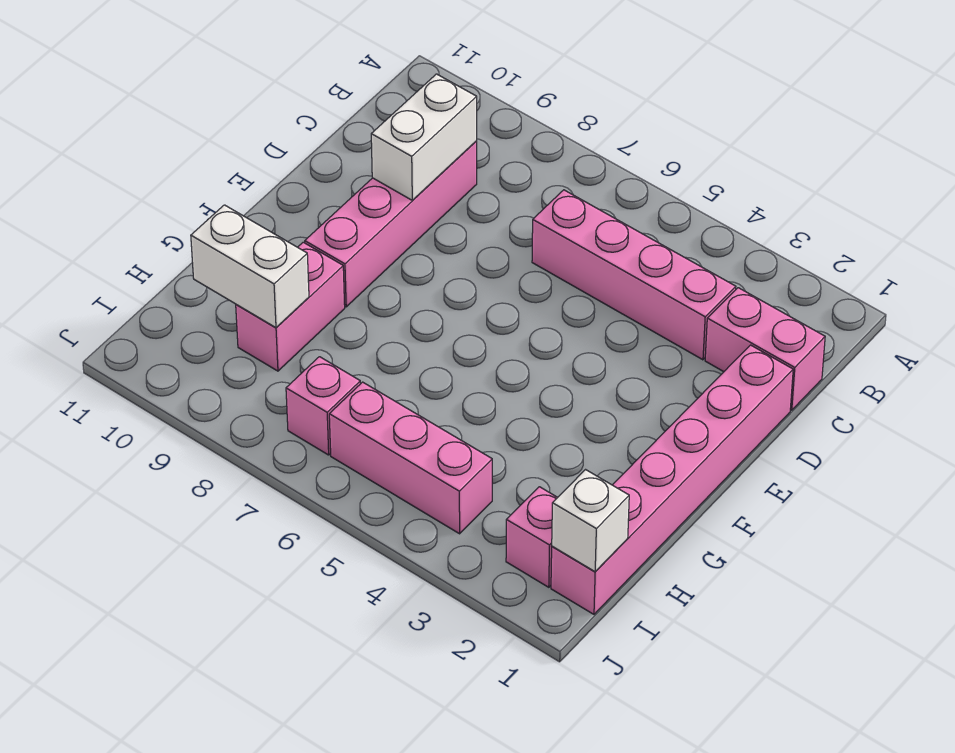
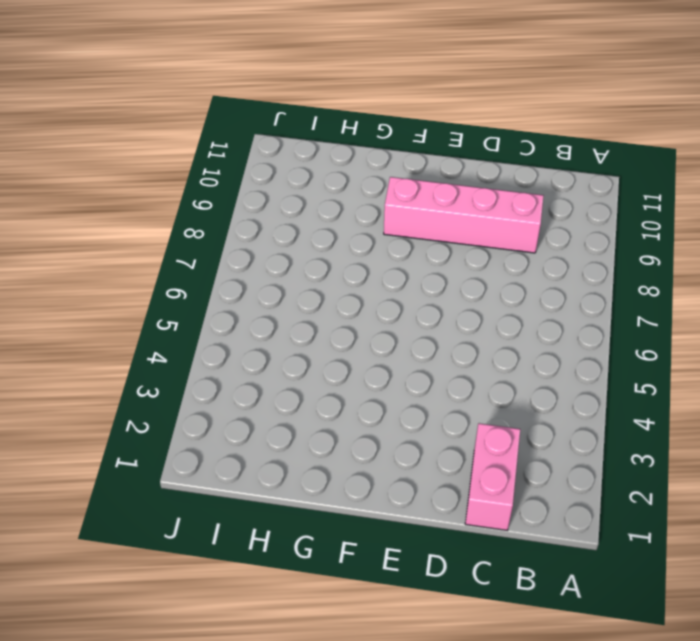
none -> pink 1x4 brick [532,190,736,360]
none -> pink 1x6 brick [551,345,793,614]

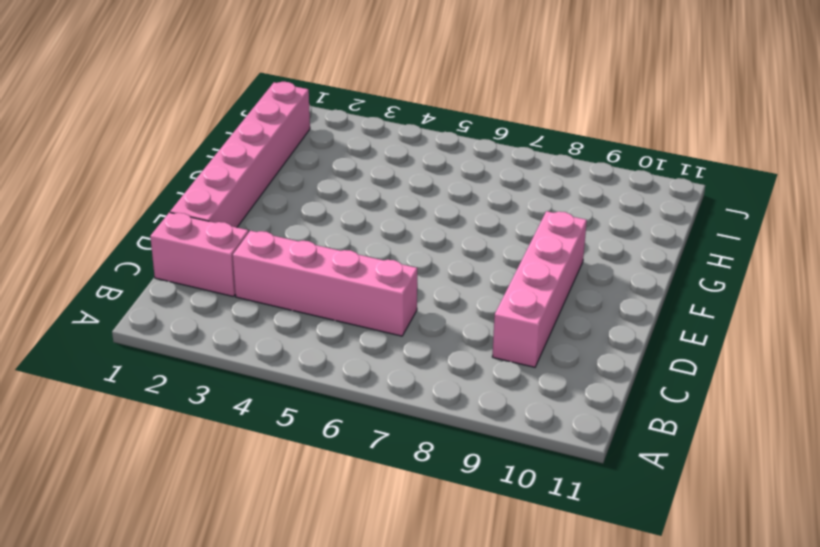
none -> pink 1x2 brick [236,242,345,371]
none -> pink 1x1 brick [506,487,558,587]

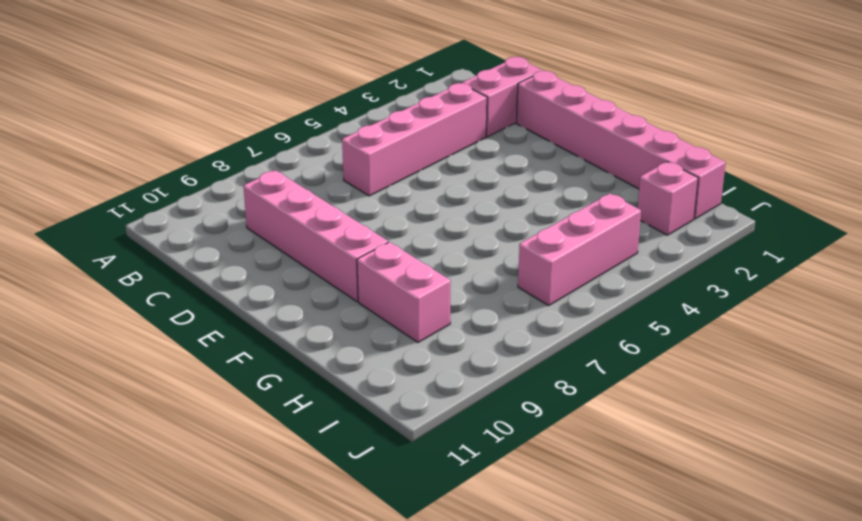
none -> pink 1x1 brick [286,357,360,455]
none -> white 1x2 brick [371,74,477,200]

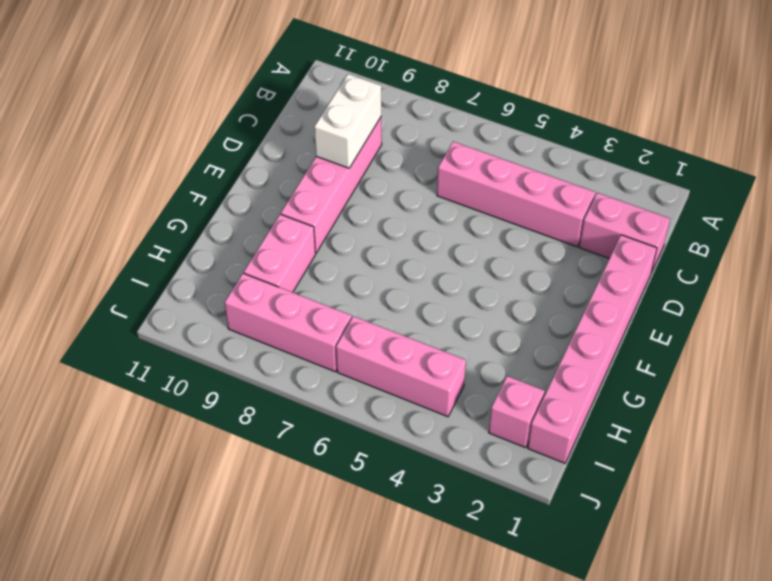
pink 1x3 brick [225,273,352,372] -> pink 1x1 brick [286,357,360,455]
none -> white 1x2 brick [191,205,309,328]
none -> white 1x1 brick [552,470,629,572]

